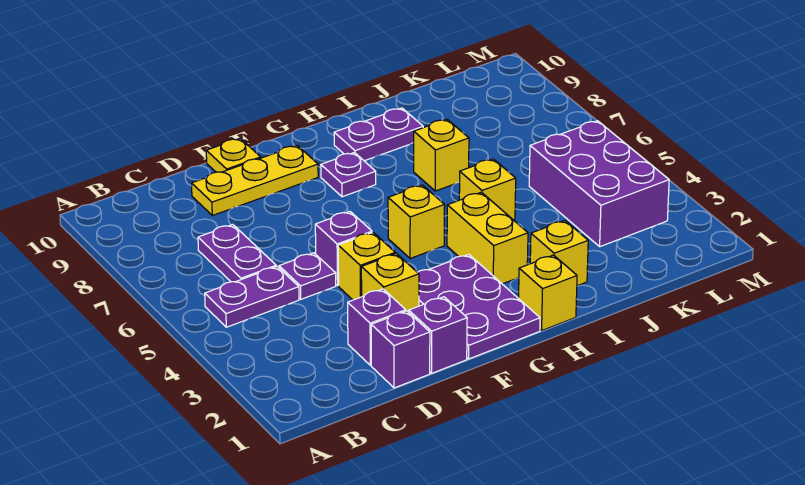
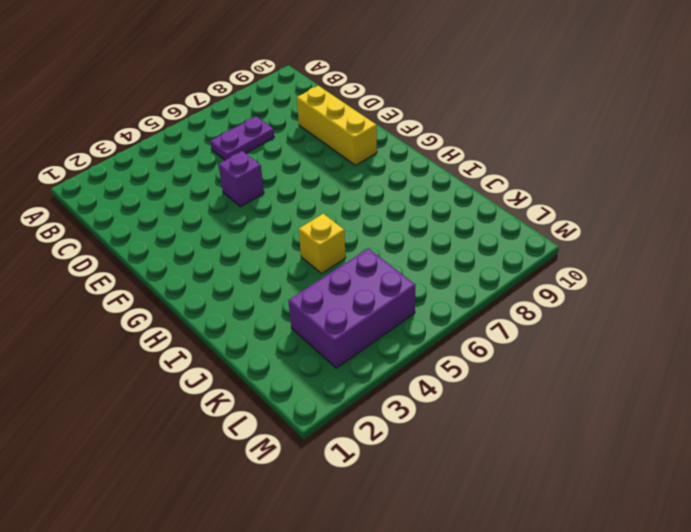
yellow 1x3 brick [297,86,377,165] -> yellow 1x3 plate [192,146,318,215]
none -> purple 1x2 plate [205,266,299,327]
none -> purple 1x1 brick [371,311,430,388]
none -> purple 1x1 brick [348,289,406,365]

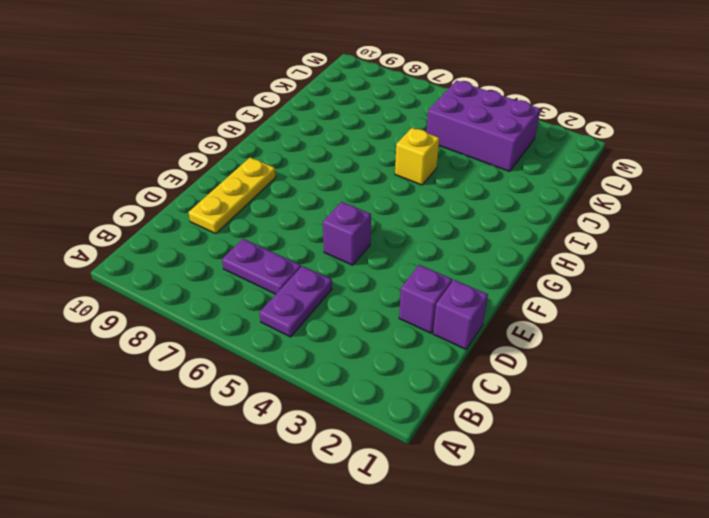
none -> purple 1x1 plate [279,253,336,299]
none -> purple 1x1 brick [409,297,467,373]
none -> yellow 1x1 brick [361,254,419,312]

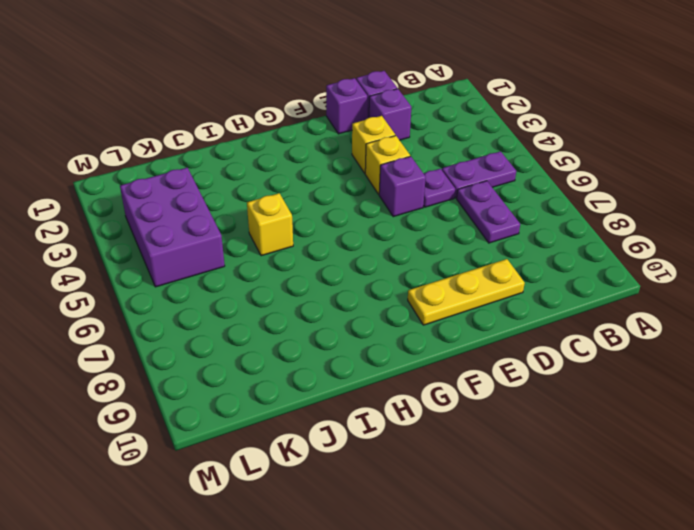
none -> yellow 1x1 plate [206,138,261,172]
none -> purple 2x3 plate [418,255,540,359]
none -> yellow 1x1 brick [388,185,445,259]

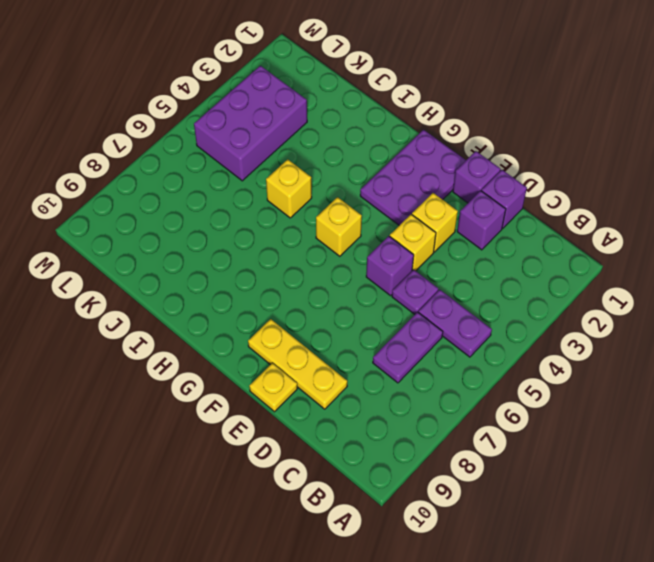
none -> purple 1x1 plate [321,152,376,197]
none -> yellow 1x1 brick [519,255,577,330]
none -> yellow 1x2 brick [447,192,528,284]

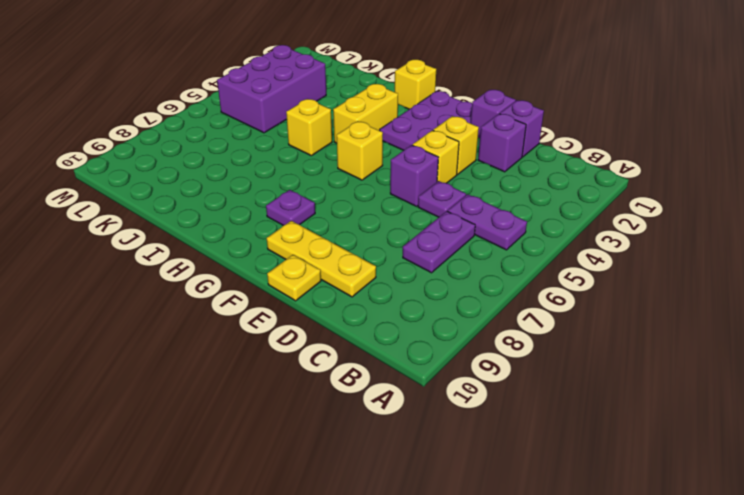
none -> purple 1x2 plate [334,108,423,161]
none -> yellow 1x1 brick [530,221,588,286]
none -> yellow 1x1 brick [414,119,469,191]

